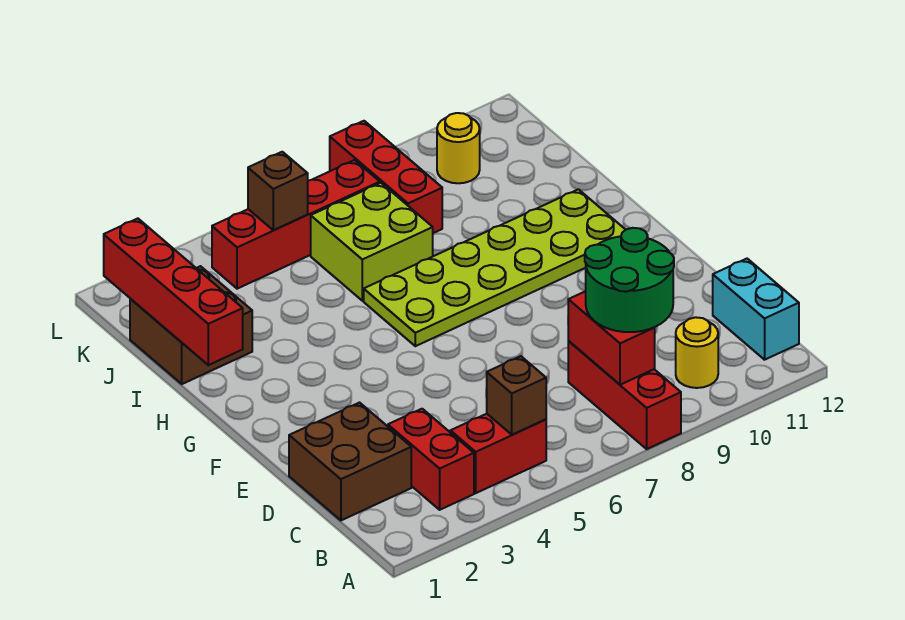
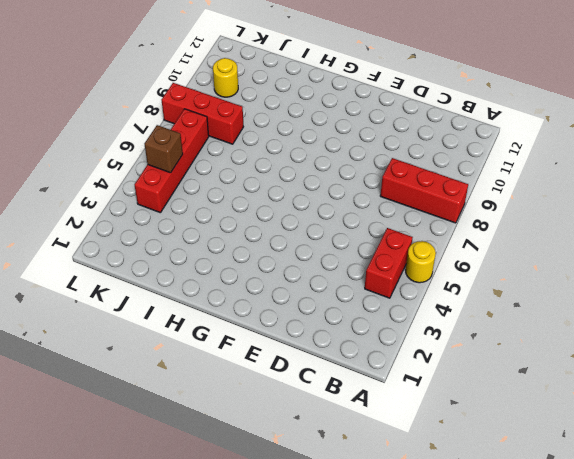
yellow 1x1 round brick [406,241,436,283] -> yellow 1x1 round brick moved to [676,317,718,388]
none -> red 1x2 brick [388,409,474,510]
none -> cyan 1x2 brick [713,259,799,360]
none -> brown 2x2 brick [289,403,411,520]

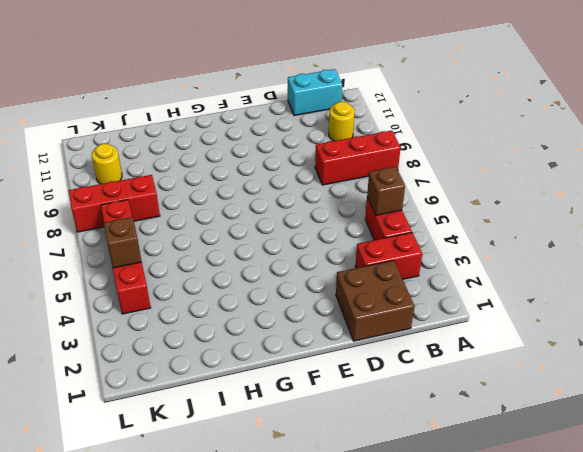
none -> lime 2x6 plate [364,189,625,346]
none -> brown 2x2 brick [130,266,252,384]
none -> lime 2x2 brick [311,183,433,301]

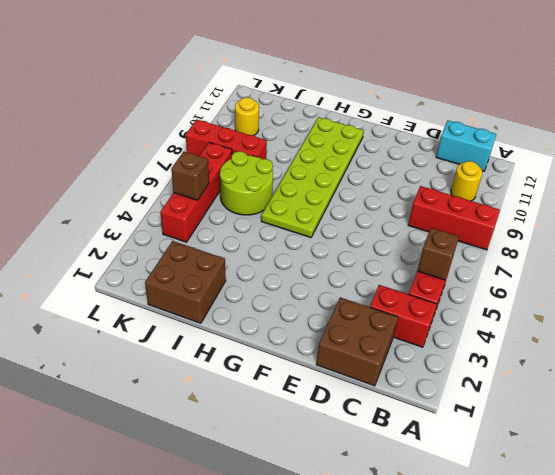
lime 2x2 round brick [220,151,273,215] -> lime 2x2 brick [311,183,433,301]
none -> red 1x2 brick [568,291,655,385]
none -> red 1x4 brick [104,219,243,365]
none -> green 2x2 round brick [585,228,674,332]

